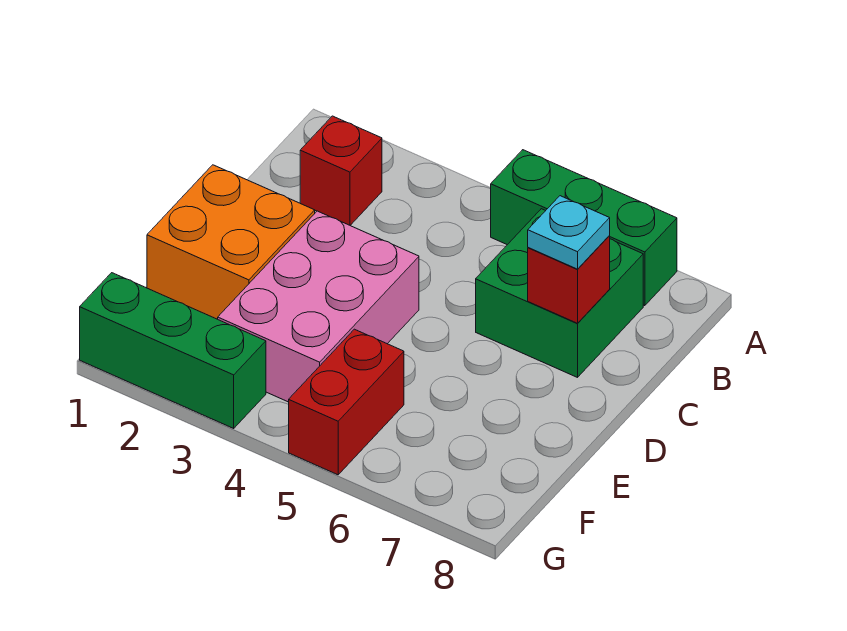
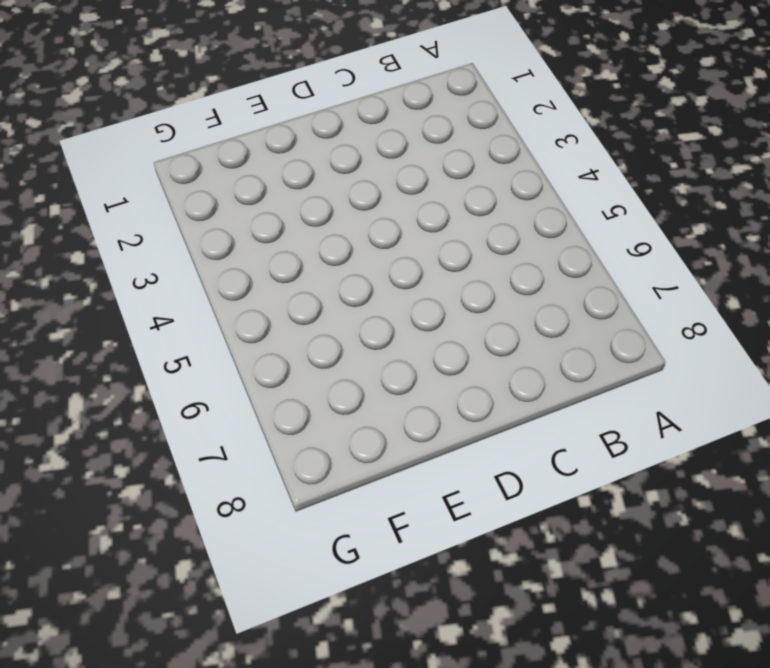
none -> green 1x3 brick [491,150,677,306]
none -> red 1x1 brick [300,116,382,225]

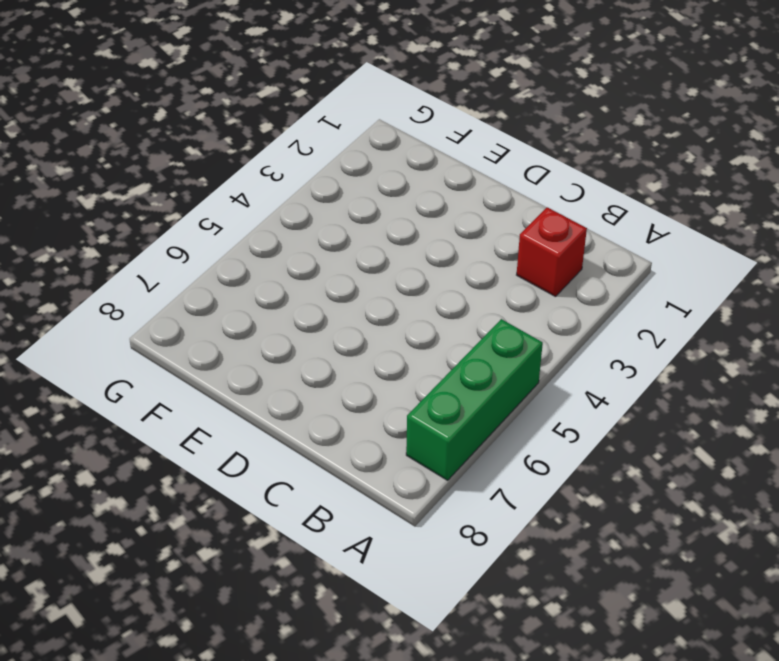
none -> green 2x2 brick [476,209,643,377]
none -> orange 2x2 brick [147,165,315,319]

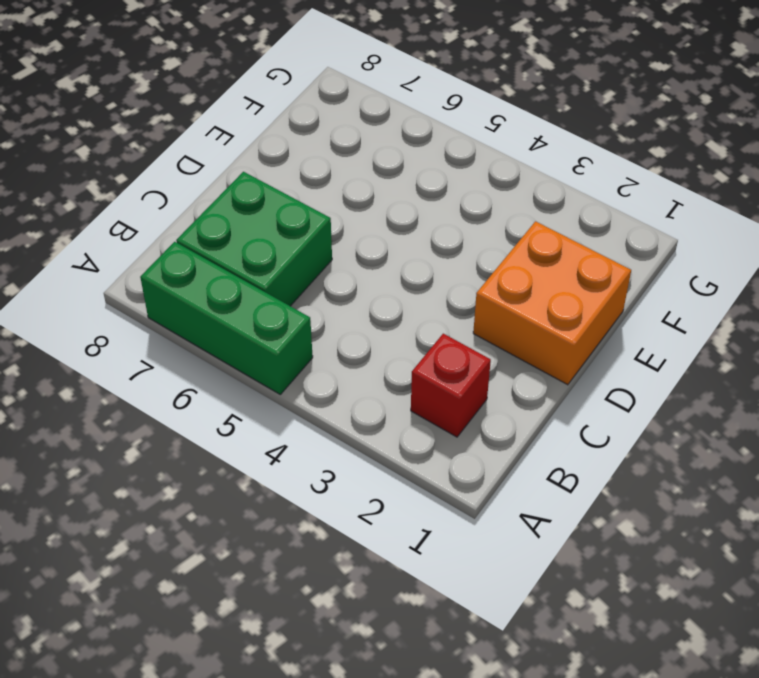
none -> pink 2x3 brick [218,211,419,402]
none -> red 1x2 brick [289,329,404,475]

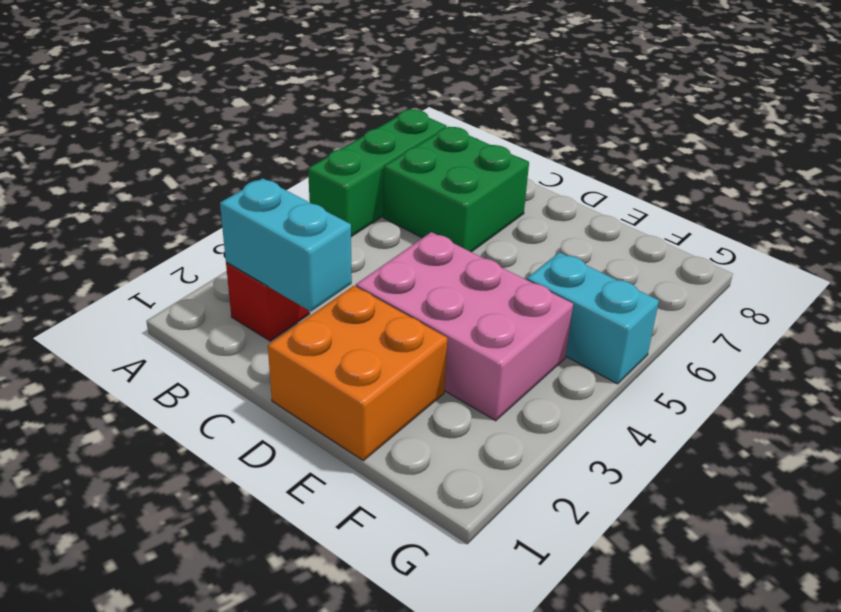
cyan 1x2 brick [220,178,352,311] -> none
cyan 1x2 brick [527,252,659,384] -> red 1x2 brick [289,329,404,475]
none -> green 1x3 brick [80,273,266,428]
none -> red 1x1 brick [528,236,610,323]

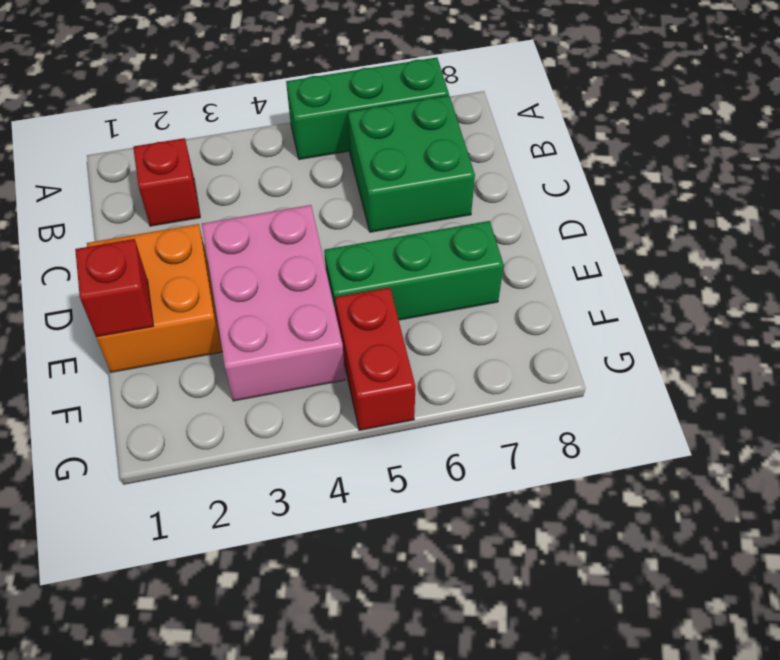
red 1x1 brick [75,239,153,337] -> red 1x1 brick moved to [528,236,610,323]
green 1x3 brick [324,221,504,320] -> green 1x3 brick moved to [80,273,266,428]
none -> cyan 1x1 plate [528,196,610,269]

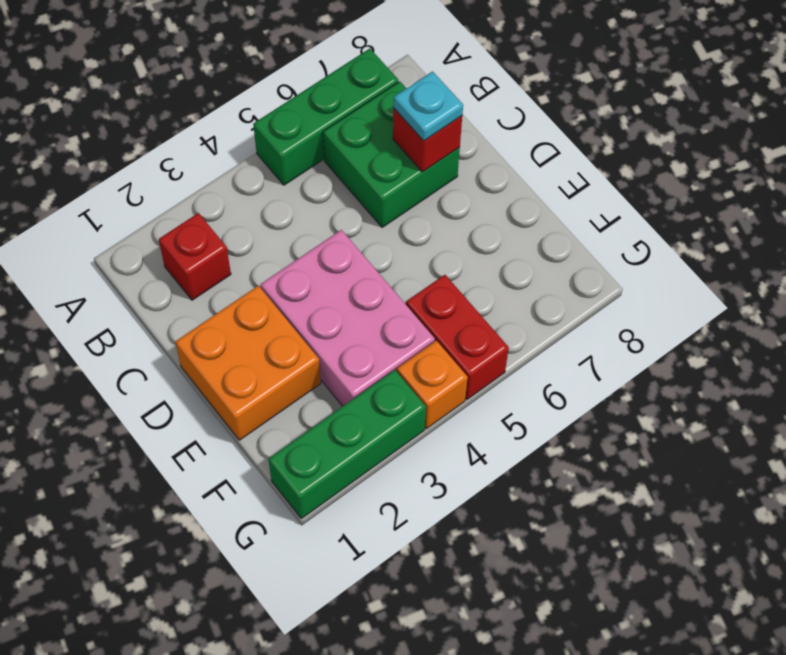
orange 1x1 brick [397,341,468,429] -> none

